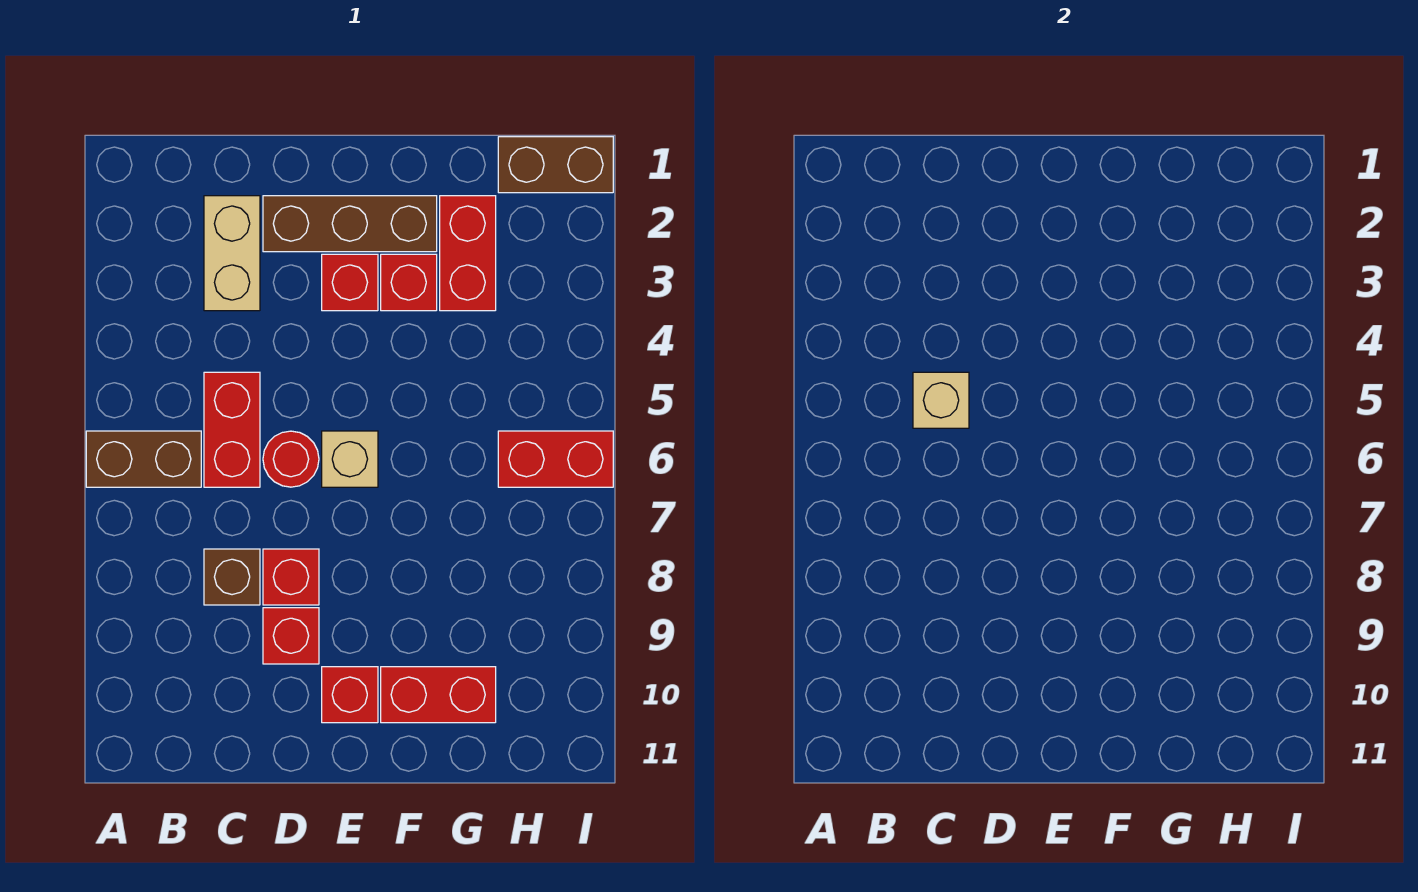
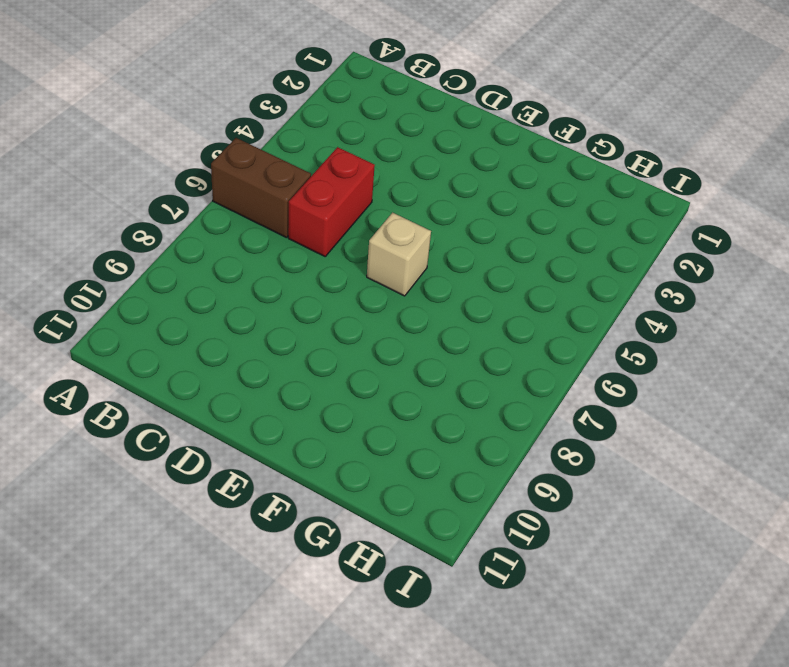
none -> tan 1x2 brick [204,196,260,311]
none -> brown 1x1 brick [204,549,260,605]
none -> brown 1x3 brick [263,196,437,252]

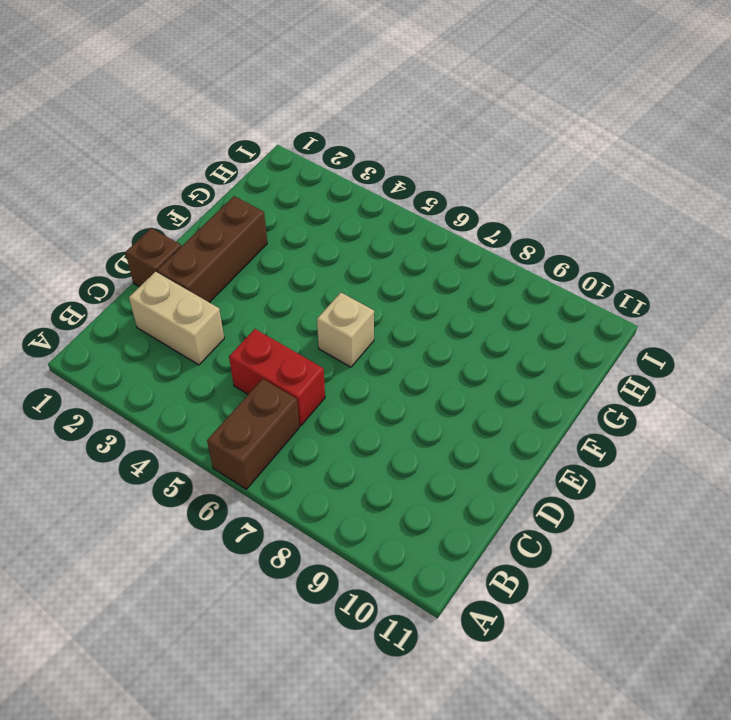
brown 1x1 brick [125,228,181,287] -> brown 1x1 brick moved to [204,549,260,605]
none -> red 1x1 round brick [263,431,319,487]
none -> red 1x1 brick [263,549,319,605]
none -> red 1x1 brick [263,608,319,664]

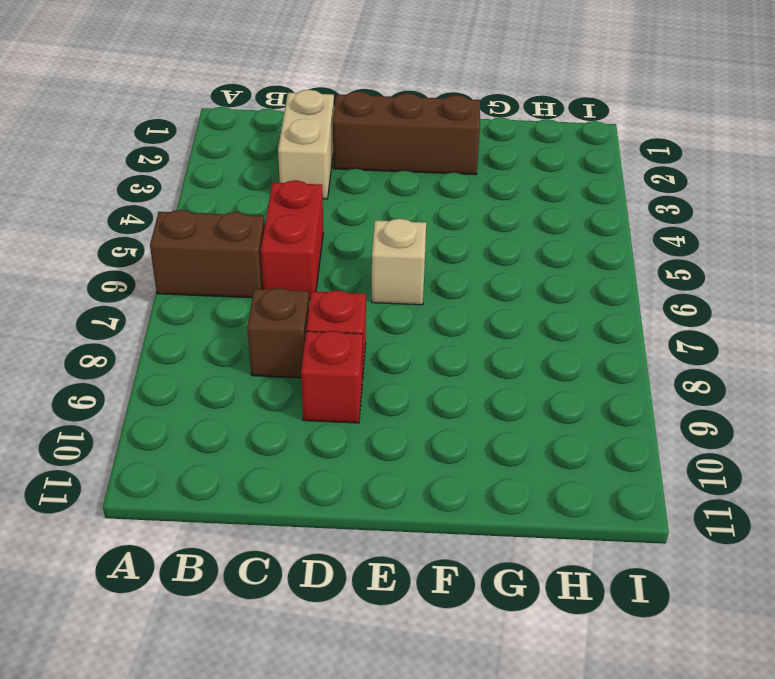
none -> red 1x1 round brick [263,431,319,487]
none -> red 1x1 brick [322,254,378,311]
none -> red 1x1 brick [322,667,378,723]

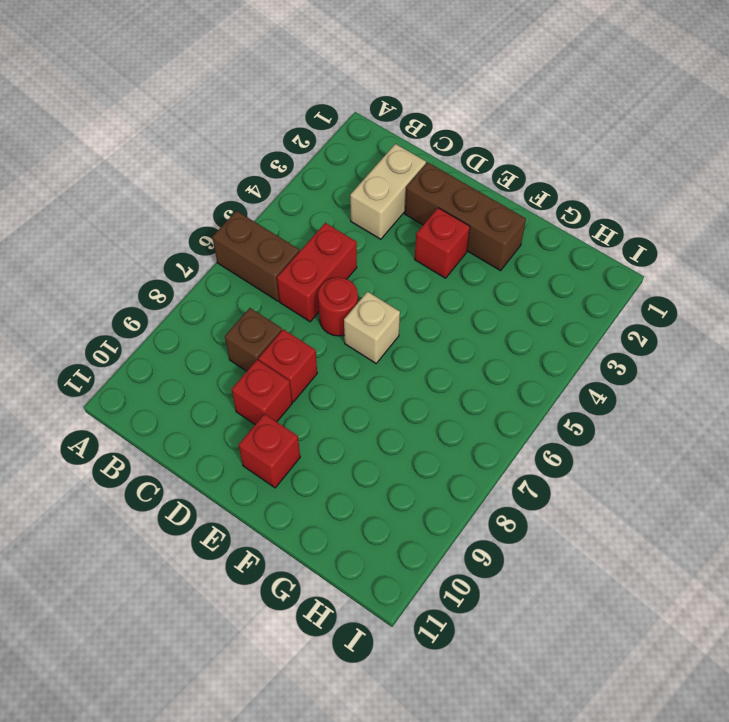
none -> red 1x1 brick [381,254,437,311]
none -> red 1x2 brick [381,667,496,723]
none -> red 1x2 brick [440,196,496,311]

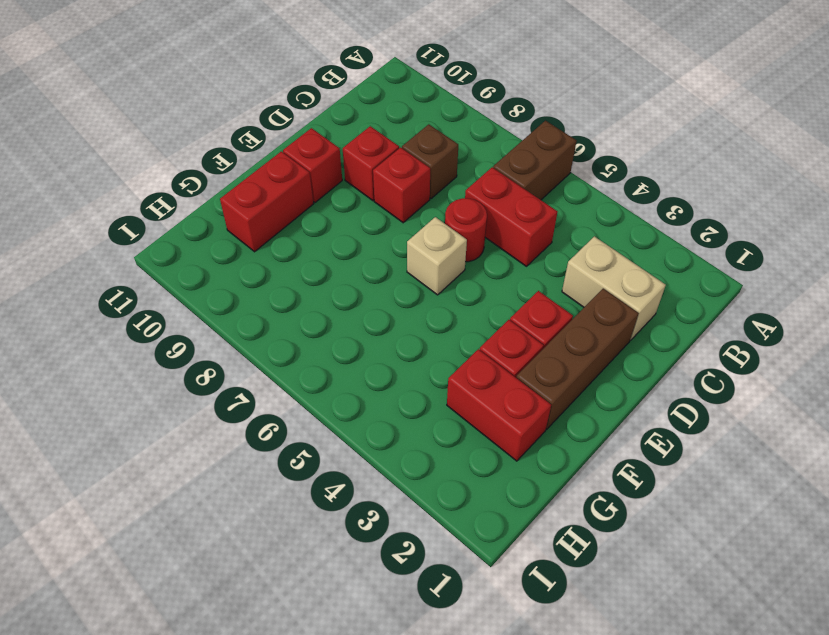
none -> brown 1x2 brick [498,137,613,193]
none -> red 1x2 brick [498,431,613,487]
none -> tan 1x1 brick [913,372,969,428]

